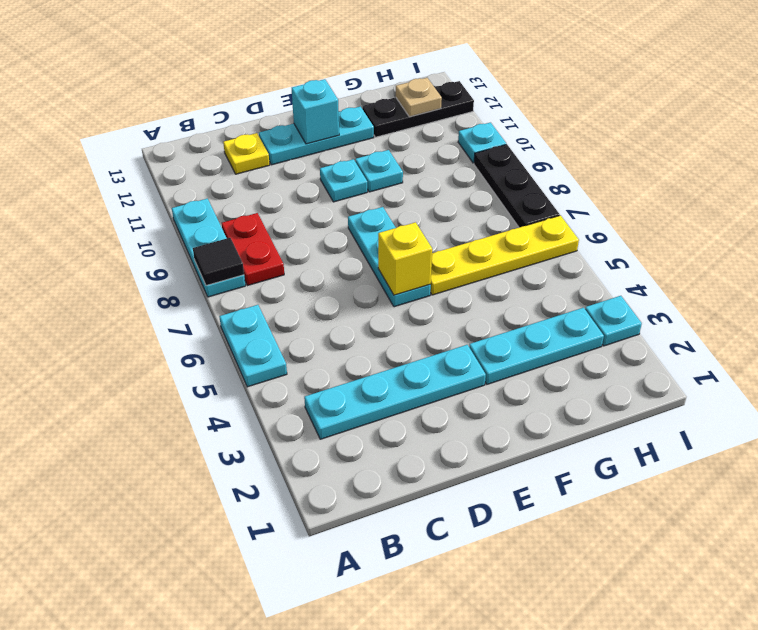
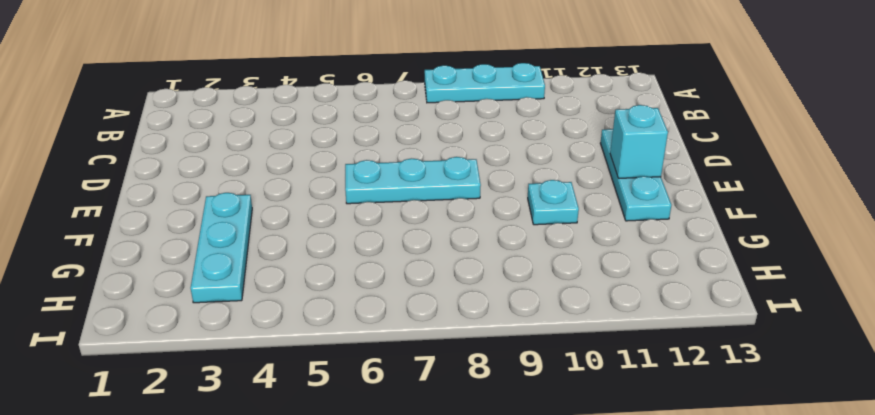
none -> cyan 1x2 plate [219,305,287,387]
none -> cyan 1x4 plate [304,345,486,439]
none -> red 1x2 plate [222,213,284,286]

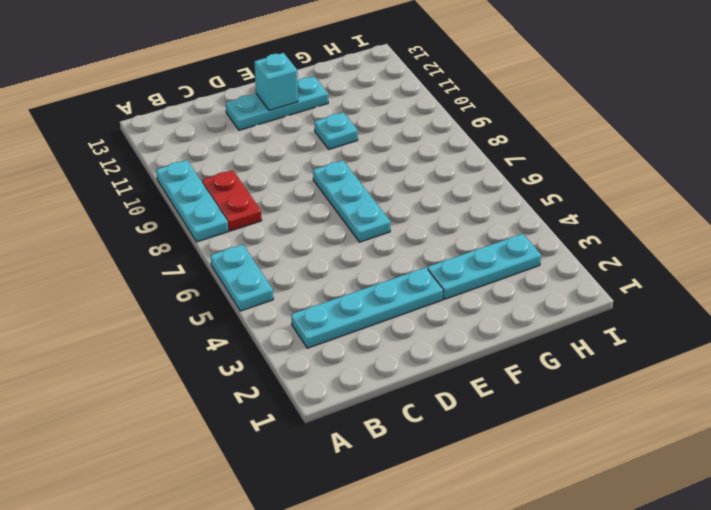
none -> yellow 1x1 plate [223,133,270,174]
none -> cyan 1x1 plate [320,159,367,202]
none -> yellow 1x4 plate [430,215,579,295]

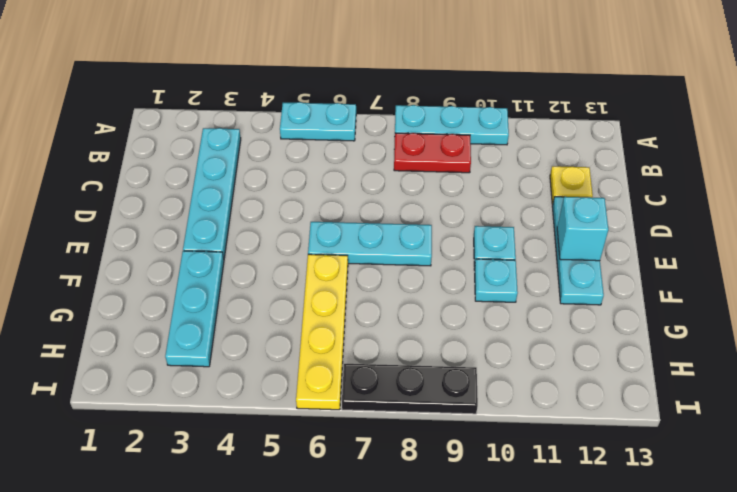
none -> black 1x3 plate [362,81,474,137]
none -> cyan 1x1 plate [585,296,642,346]
none -> cyan 1x1 plate [458,123,506,163]

